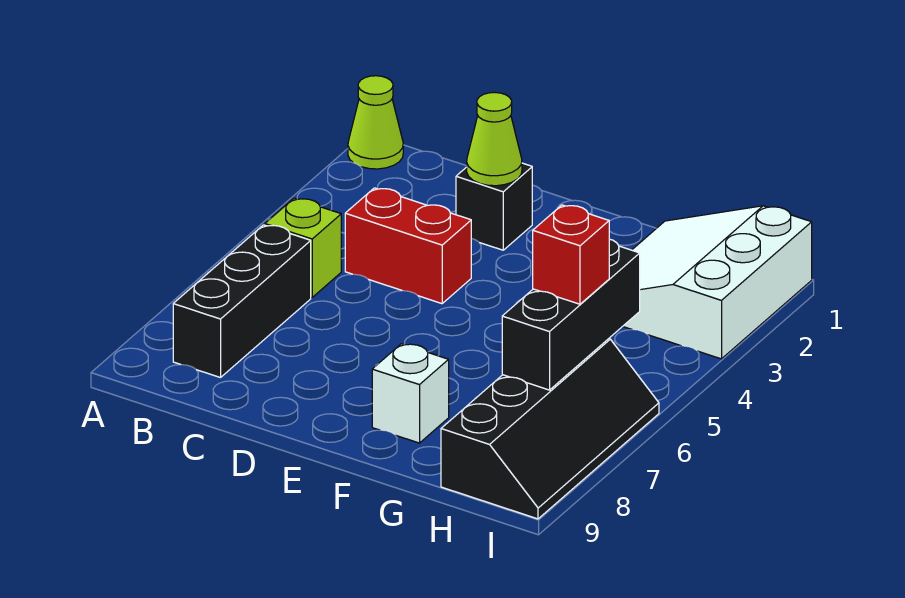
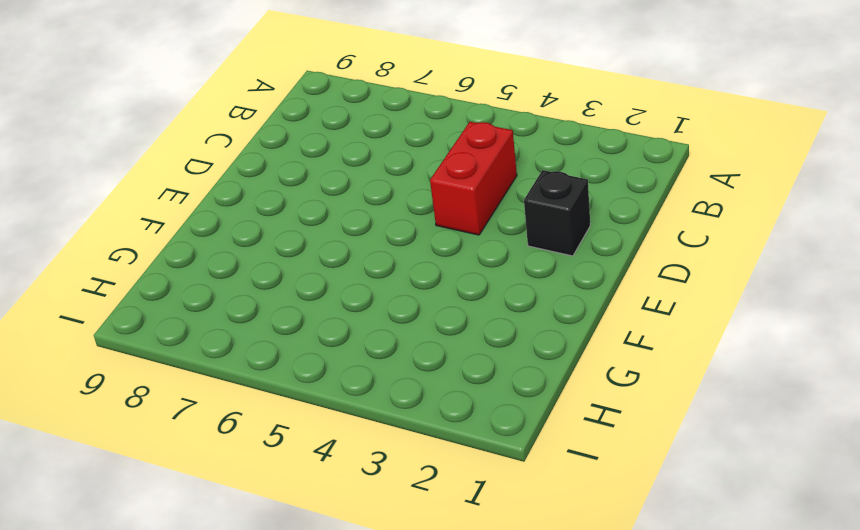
none -> lime 1x1 cone [348,76,403,169]
none -> lime 1x1 brick [265,198,341,297]

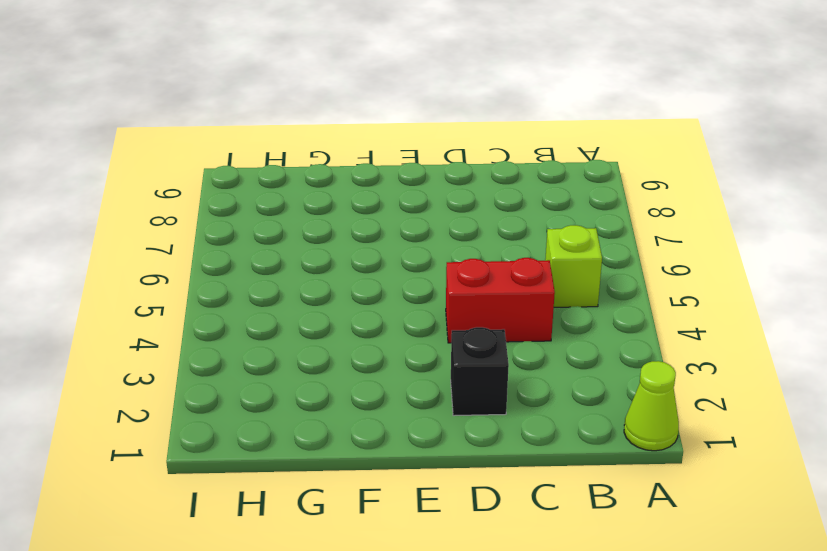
none -> black 1x3 brick [173,225,311,378]
none -> white 1x1 brick [372,344,449,443]

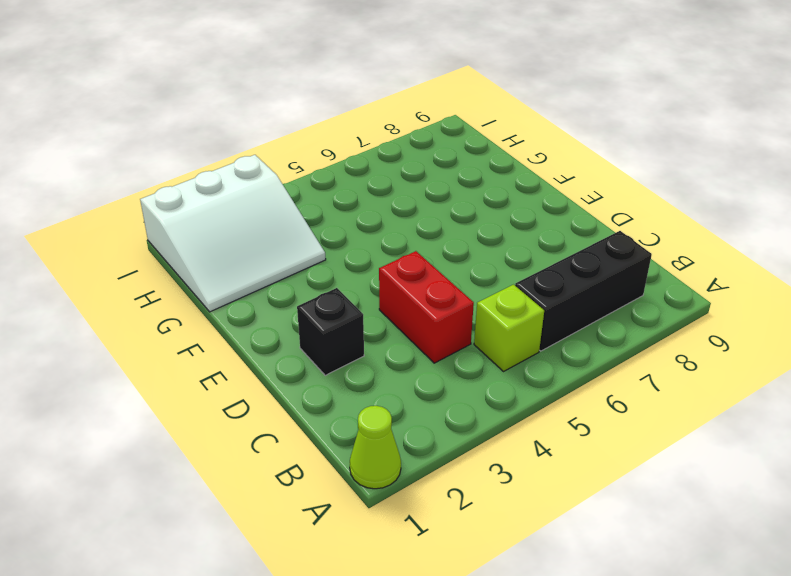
none -> white 1x1 brick [372,344,449,443]
none -> black 2x4 slope [441,339,659,519]

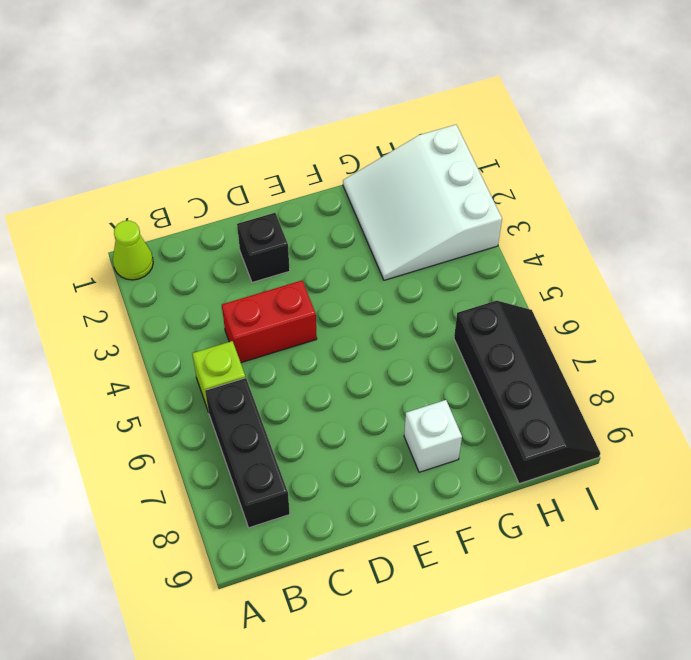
none -> lime 1x1 cone [467,92,522,186]
none -> black 1x3 brick [502,239,640,390]

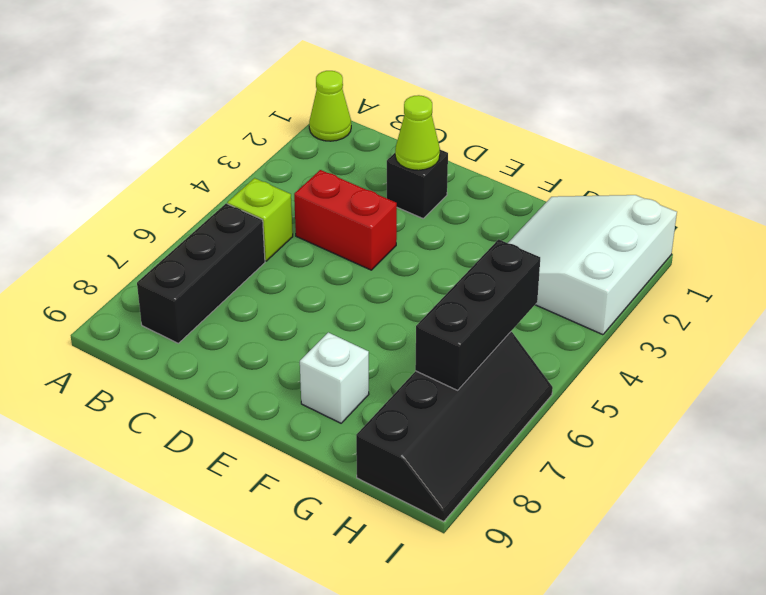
none -> red 1x1 brick [533,205,609,304]

